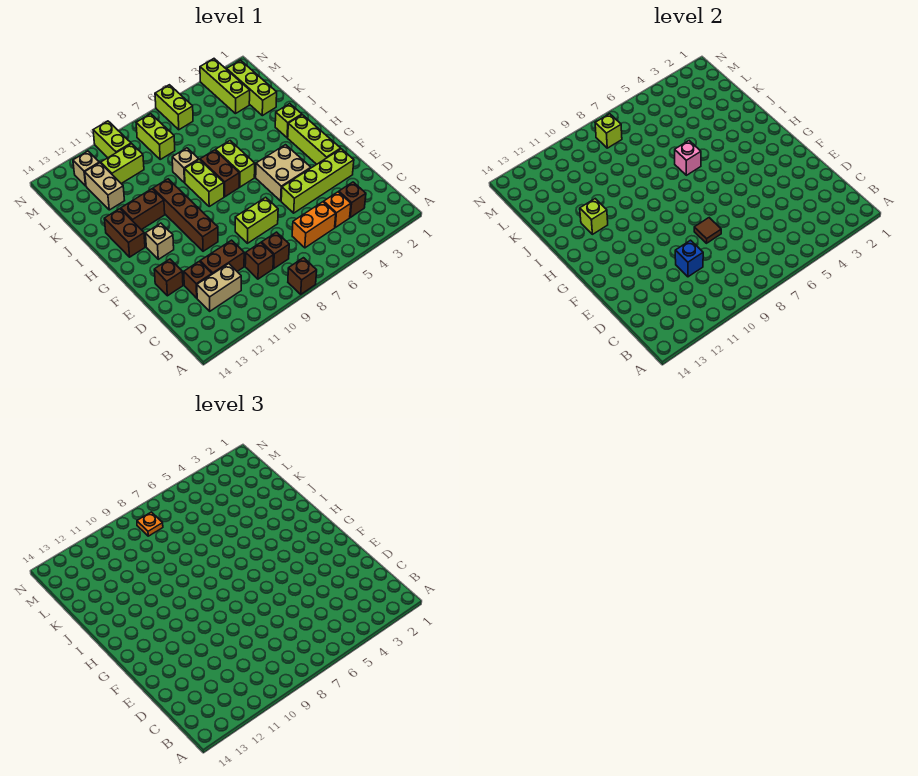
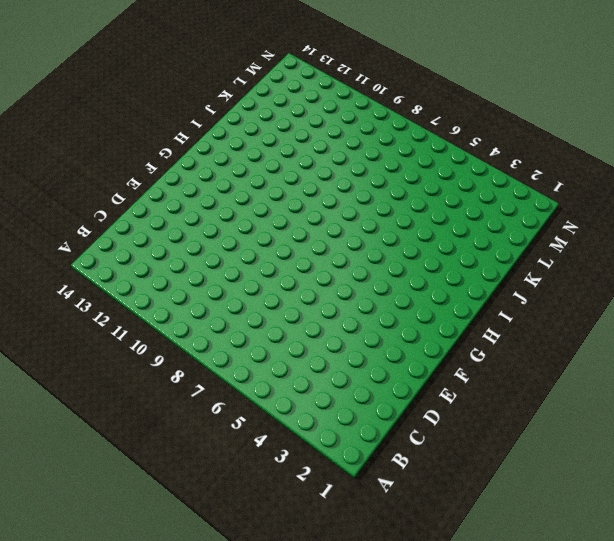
none -> brown 1x1 brick [288,258,317,294]
none -> brown 1x1 brick [339,182,366,217]
none -> orange 1x1 brick [324,192,351,227]
none -> orange 1x2 brick [292,202,336,248]

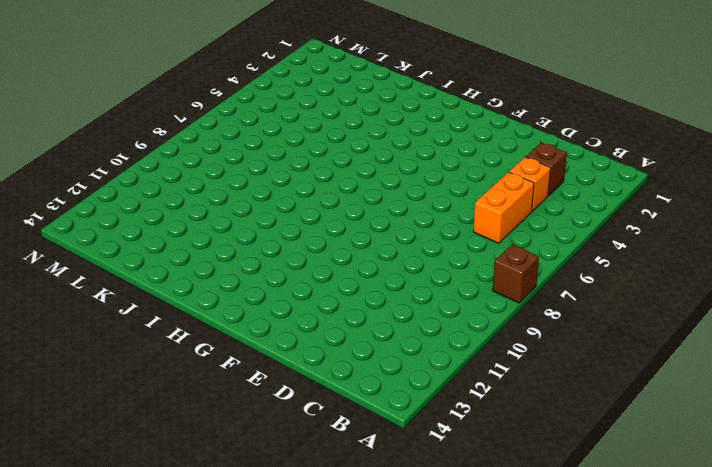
none -> brown 1x1 brick [262,232,289,268]
none -> brown 1x1 brick [245,243,274,279]
none -> tan 1x2 brick [197,264,241,311]
none -> brown 1x2 brick [200,240,244,274]

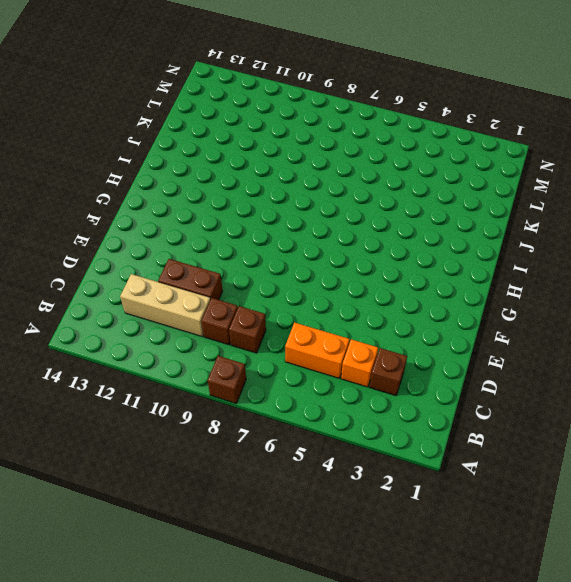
tan 1x3 brick [120,274,211,337] -> tan 1x2 brick [197,264,241,311]
none -> brown 1x1 brick [184,261,212,298]
none -> lime 1x4 brick [281,149,354,213]
none -> lime 1x2 brick [235,197,278,243]
none -> brown 1x1 brick [154,259,183,296]

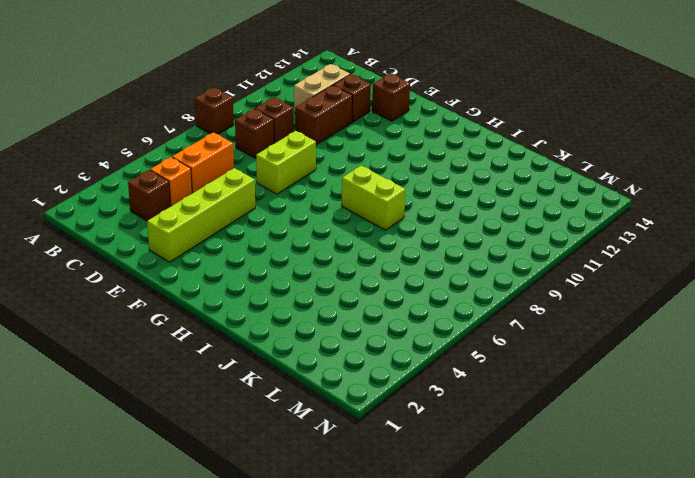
none -> lime 1x3 brick [287,115,341,164]
none -> tan 2x2 brick [256,145,311,201]
none -> brown 1x4 brick [153,179,218,251]
none -> tan 1x1 brick [146,223,174,259]

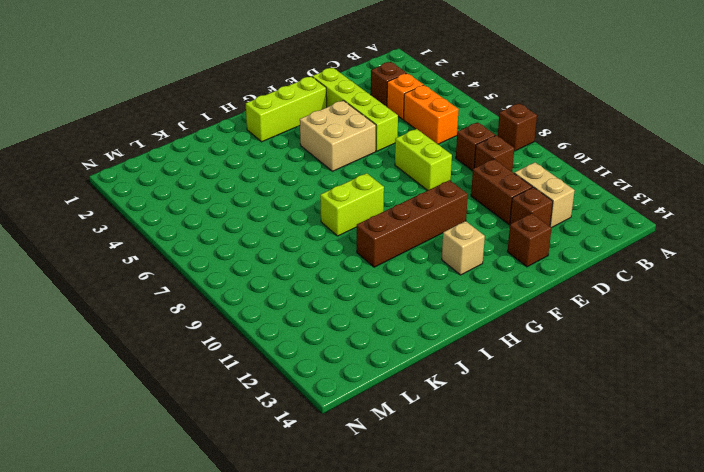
none -> lime 1x2 brick [216,141,255,187]
none -> brown 1x2 brick [200,150,239,197]
none -> brown 1x2 brick [104,209,145,257]
none -> lime 1x1 brick [275,104,302,137]

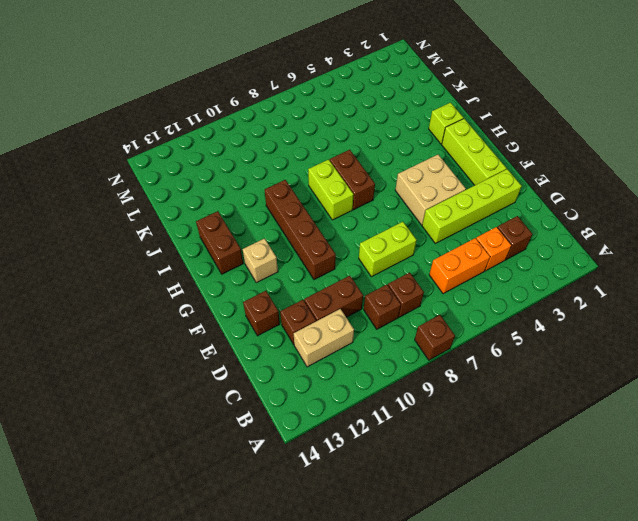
none -> lime 1x2 brick [216,141,255,187]
none -> brown 1x2 brick [121,189,165,230]
none -> tan 1x1 brick [172,148,199,183]
none -> lime 1x3 brick [227,60,277,116]

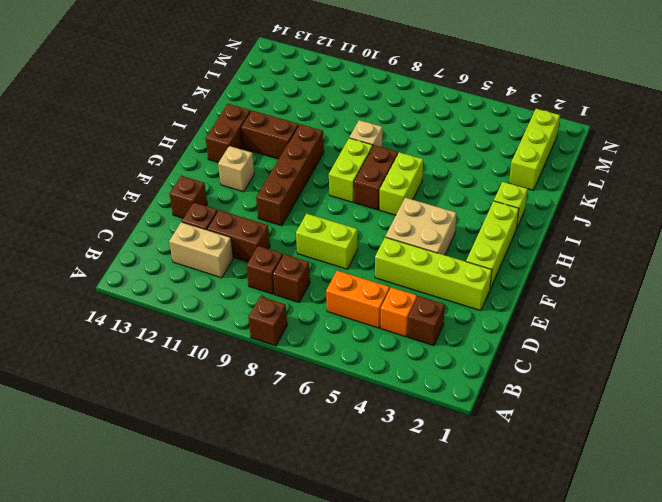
none -> tan 1x2 brick [85,163,125,210]
none -> lime 1x3 brick [200,59,250,114]
none -> lime 1x2 brick [136,114,175,159]
none -> lime 1x2 brick [101,144,144,183]

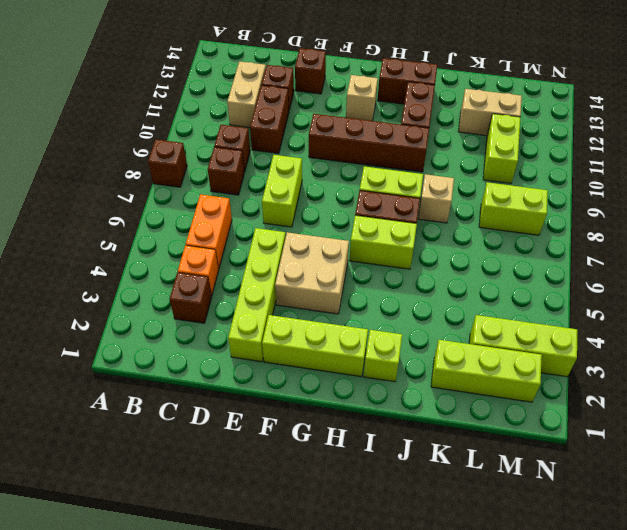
none -> lime 1x2 brick [155,85,193,130]
none -> lime 1x2 brick [93,121,131,158]
none -> tan 1x1 brick [73,151,99,186]
none -> blue 1x1 brick [675,240,703,277]

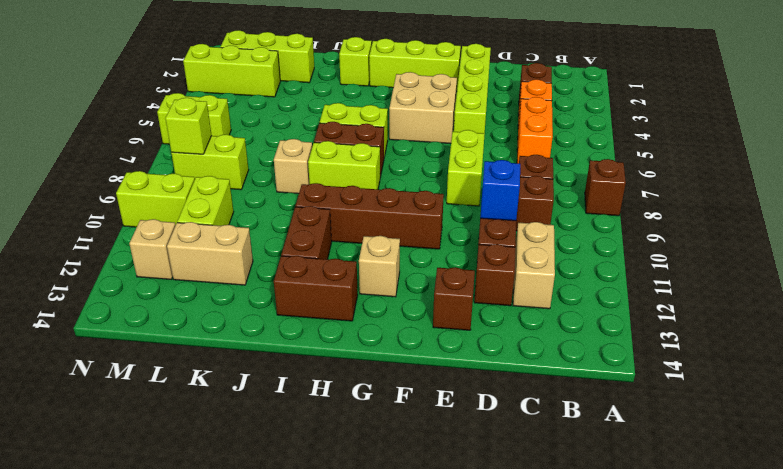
none -> brown 1x1 tile [694,218,721,243]
none -> pink 1x1 brick [675,141,701,175]
none -> lime 1x1 brick [580,199,608,234]
none -> orange 1x1 plate [137,512,163,536]

